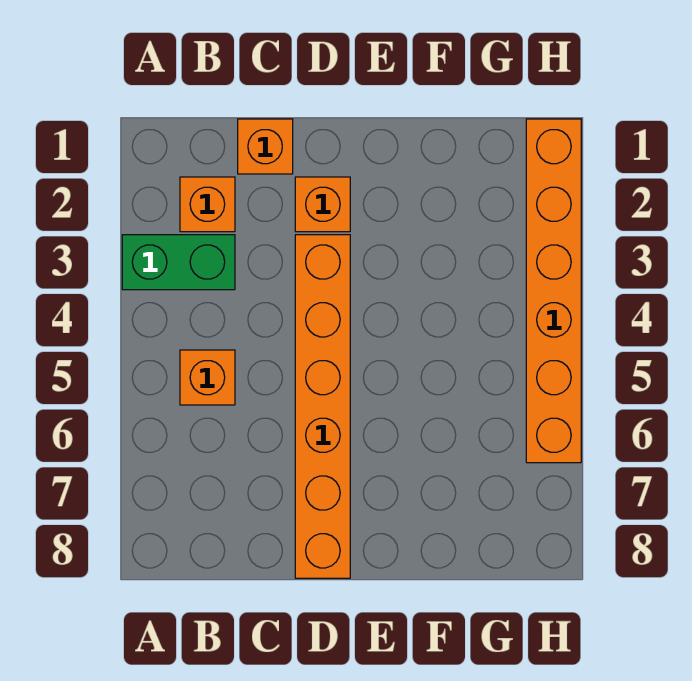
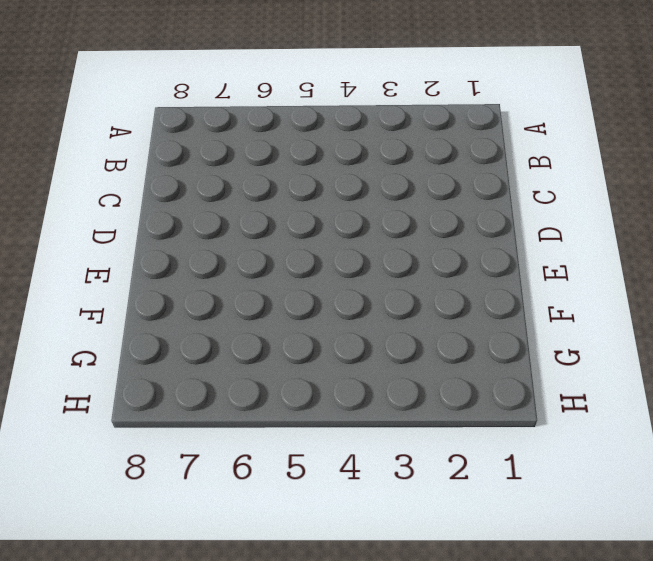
none -> green 1x2 brick [122,235,235,290]
none -> orange 1x1 brick [180,177,235,232]

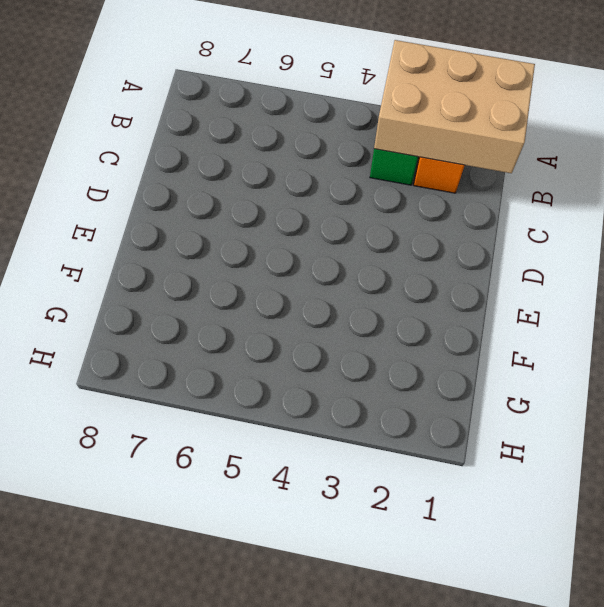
tan 2x3 brick [374,40,535,173] -> none
none -> orange 1x1 brick [180,350,235,405]
none -> orange 1x1 brick [238,119,293,174]

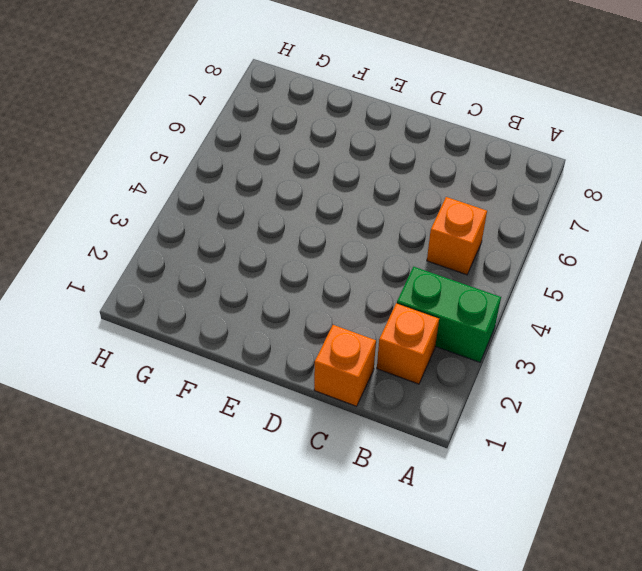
none -> orange 1x1 brick [295,177,350,232]
none -> orange 1x6 brick [295,235,350,578]

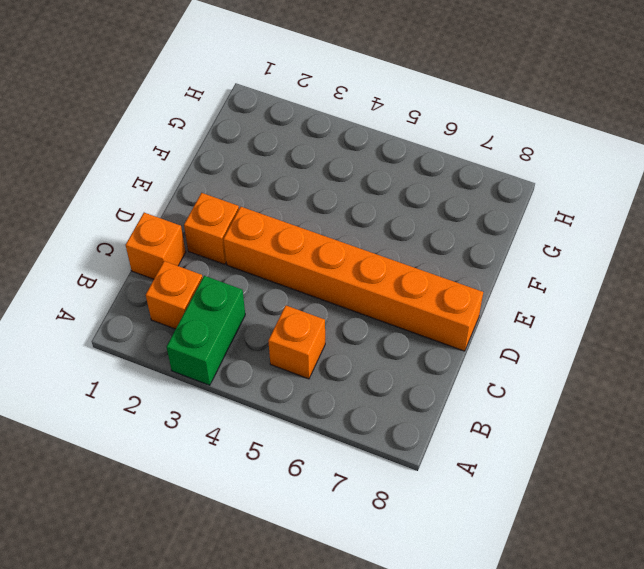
none -> orange 1x6 brick [526,119,581,463]

